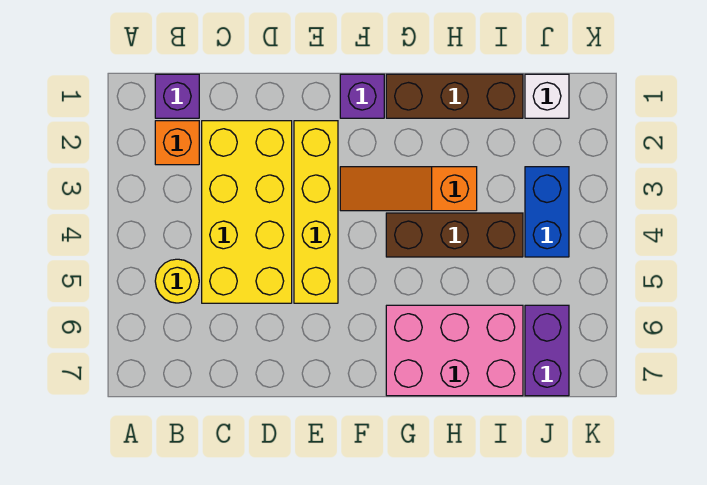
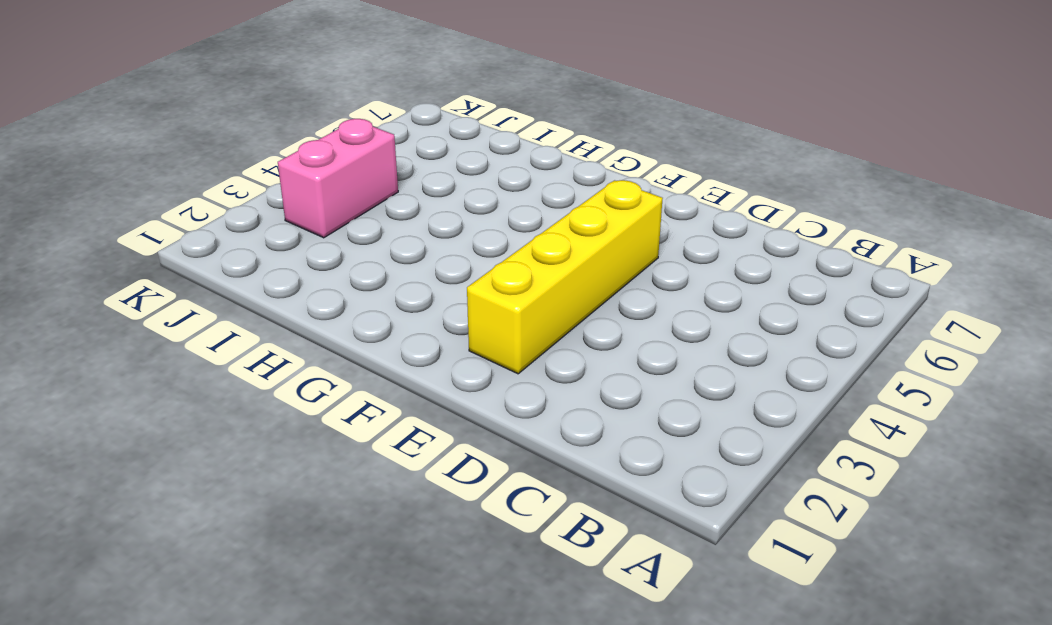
pink 1x2 brick [278,119,398,238] -> blue 1x2 brick [525,167,569,257]
none -> purple 1x1 brick [155,74,199,118]
none -> orange 1x1 brick [155,121,199,165]
none -> yellow 1x1 round brick [155,259,199,303]

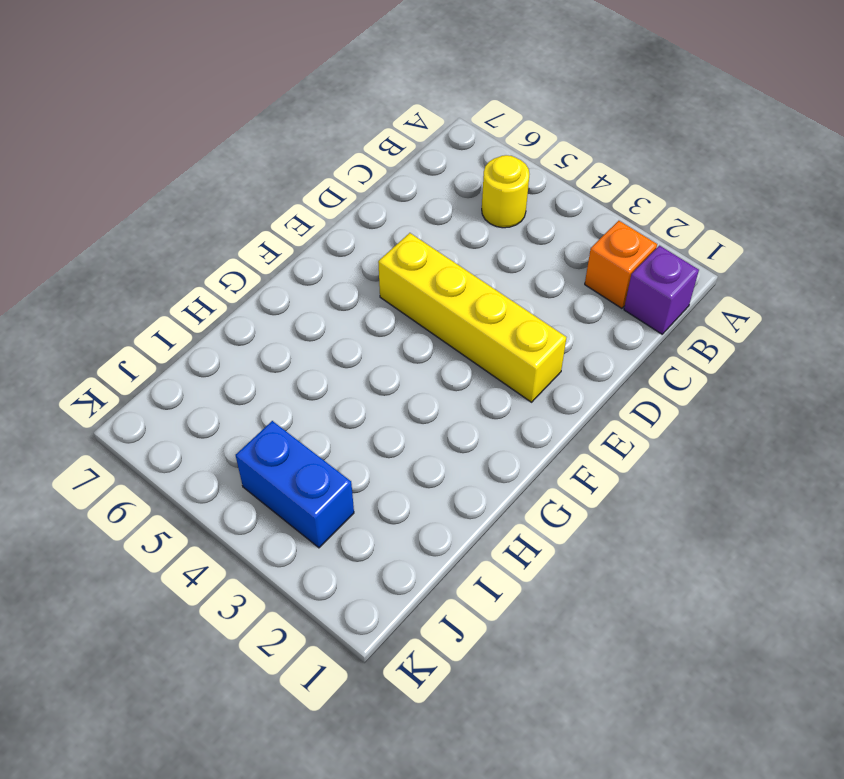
none -> yellow 2x4 brick [202,121,292,303]
none -> purple 1x1 brick [340,74,384,118]
none -> orange 1x3 slope [340,167,477,211]

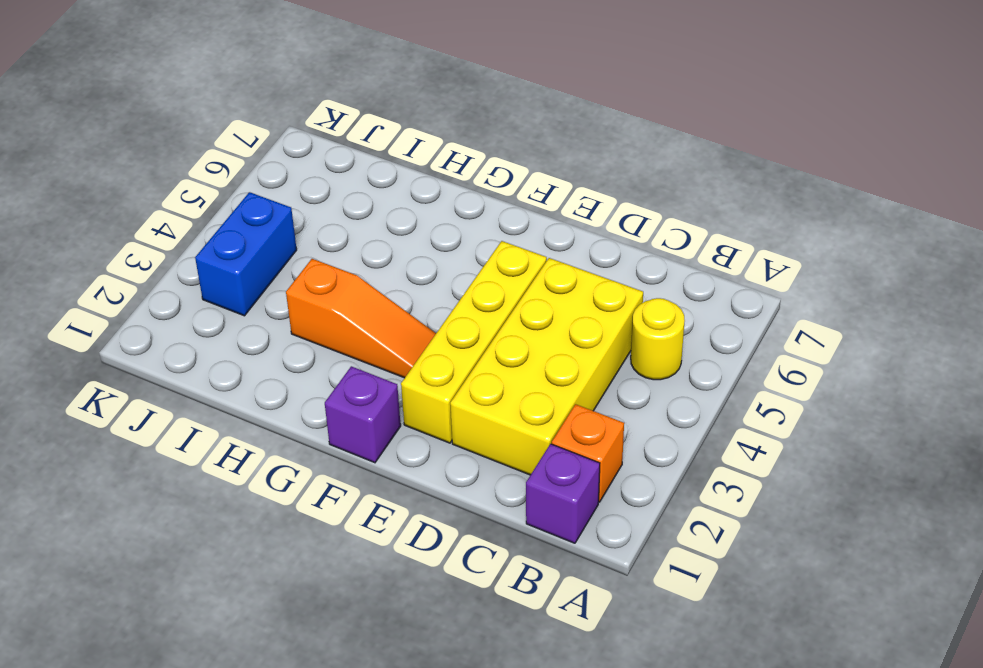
none -> brown 1x3 brick [386,74,523,118]
none -> brown 1x3 brick [386,213,523,257]
none -> pink 2x3 brick [386,305,523,396]

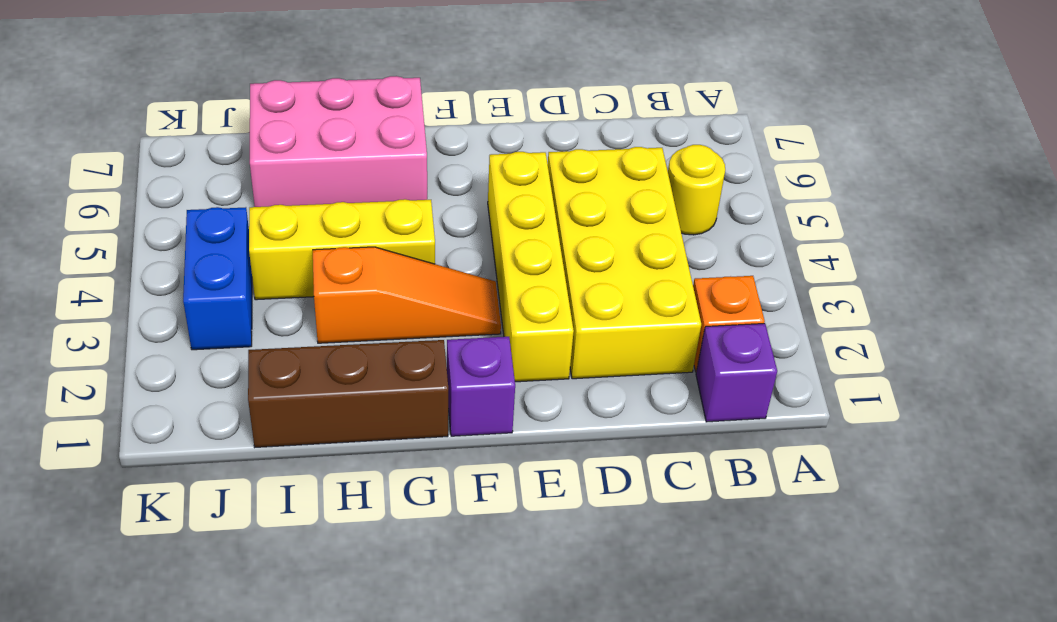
yellow 1x3 brick [249,199,435,300] -> brown 1x3 brick [386,213,523,257]
none -> white 1x1 brick [525,74,569,118]
none -> purple 1x2 brick [525,305,569,396]

